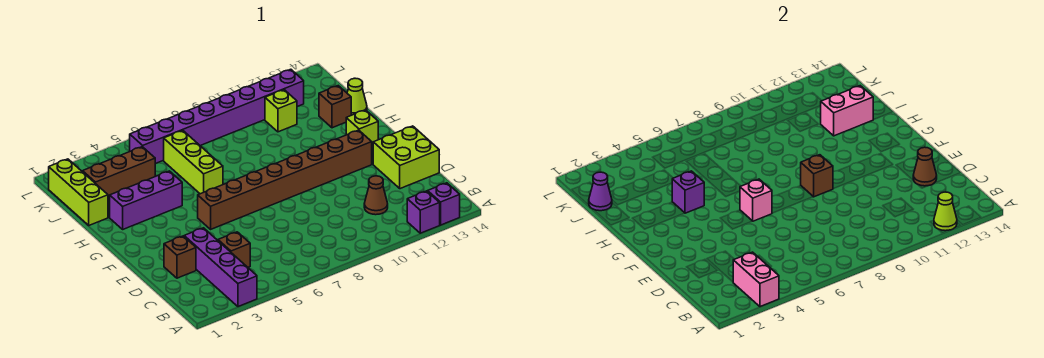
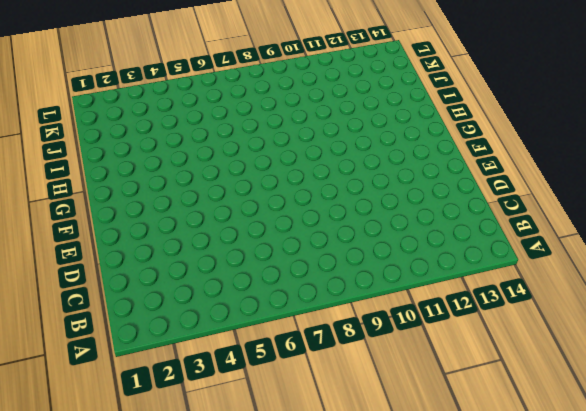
none -> purple 1x4 brick [184,228,257,307]
none -> purple 1x1 brick [407,191,440,233]
none -> purple 1x1 brick [428,183,460,225]

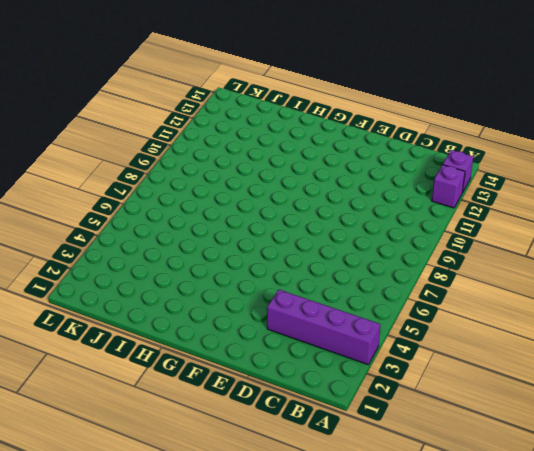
none -> brown 1x1 brick [218,232,250,267]
none -> brown 1x1 cone [364,176,388,215]
none -> brown 1x1 brick [164,236,196,278]

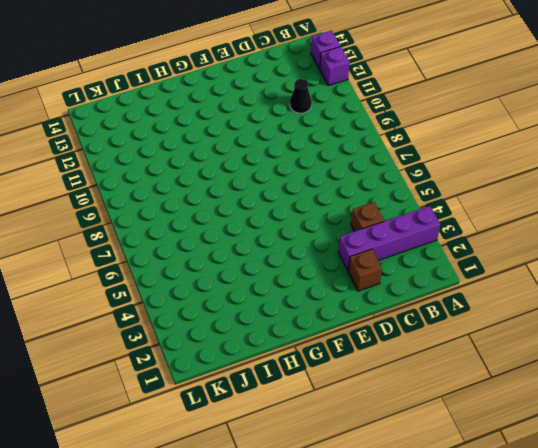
black 1x1 cone [290,79,312,113] -> brown 1x1 cone [364,176,388,215]
none -> lime 2x2 brick [373,126,439,189]
none -> brown 1x8 brick [198,130,372,229]
none -> lime 1x1 brick [346,110,378,147]

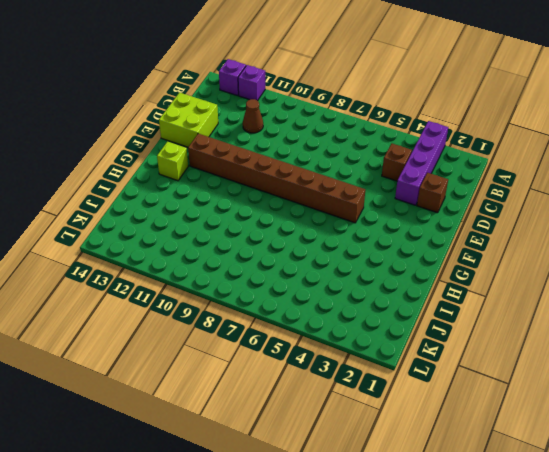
none -> purple 1x3 brick [110,171,182,229]
none -> lime 1x3 brick [164,130,223,194]
none -> lime 1x3 brick [49,159,108,225]

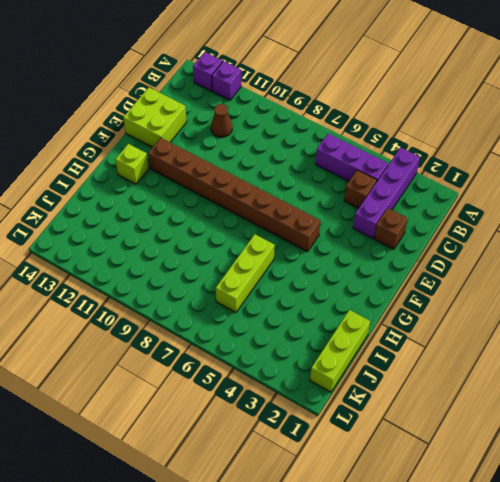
purple 1x3 brick [316,134,388,181] -> purple 1x3 brick moved to [110,171,182,229]
none -> brown 1x1 brick [319,86,351,128]
none -> lime 1x1 cone [347,78,367,115]
none -> brown 1x3 brick [83,147,155,200]

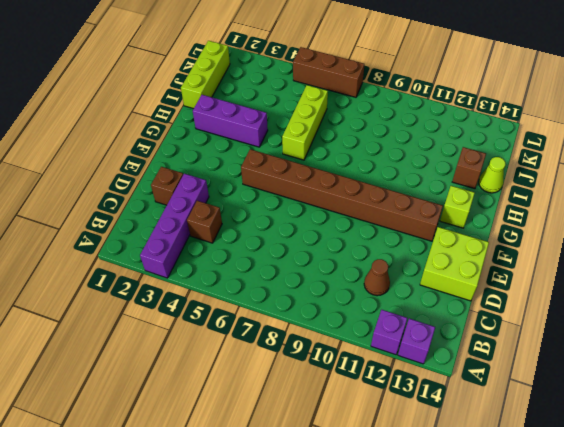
brown 1x3 brick [293,47,364,97] -> brown 1x3 brick moved to [83,147,155,200]
none -> lime 1x1 brick [265,90,297,132]
none -> purple 1x8 brick [130,69,304,164]
none -> pink 1x2 brick [733,252,779,307]

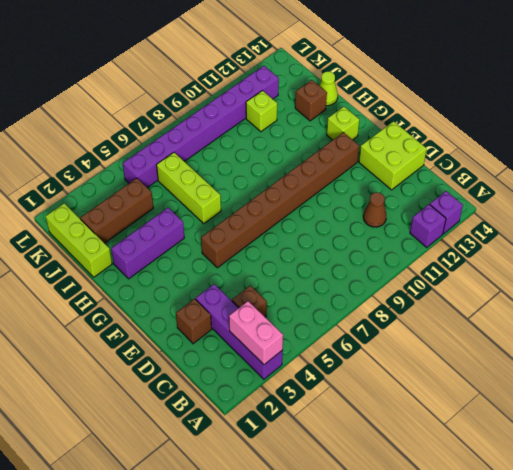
none -> lime 1x1 cone [934,192,957,231]
none -> brown 1x1 cone [913,147,937,186]
none -> pink 1x1 brick [740,179,772,221]

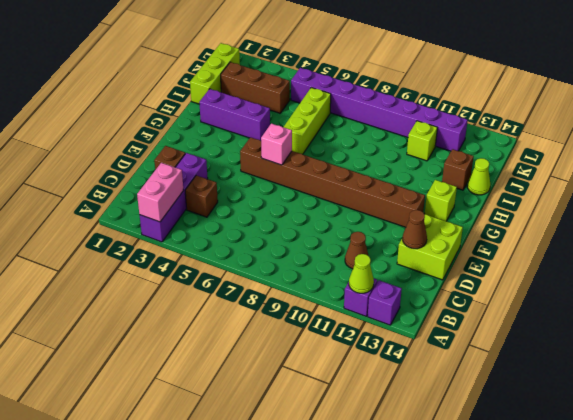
none -> brown 1x1 brick [801,155,833,197]
none -> purple 1x1 brick [672,171,704,213]
none -> pink 1x2 brick [821,86,873,136]

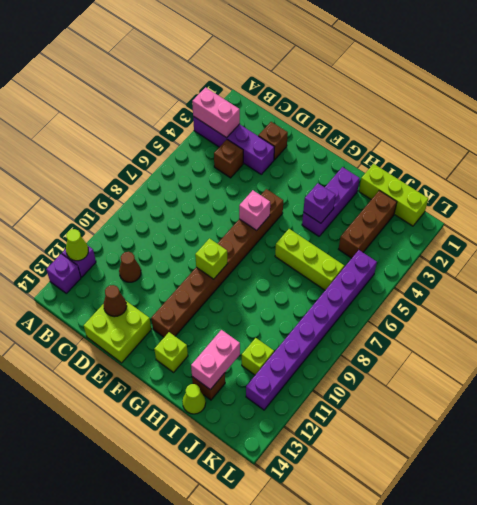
lime 1x1 brick [195,239,228,279] -> brown 1x1 brick [801,155,833,197]
none -> purple 1x1 cone [589,172,612,211]

